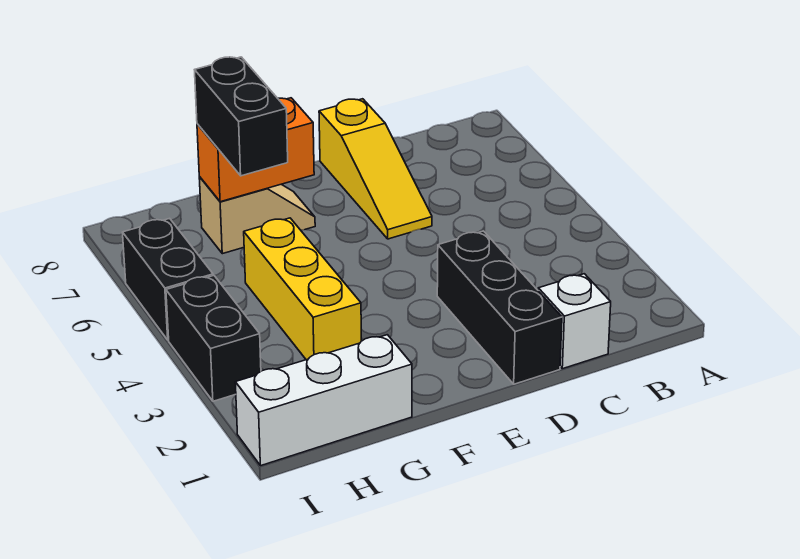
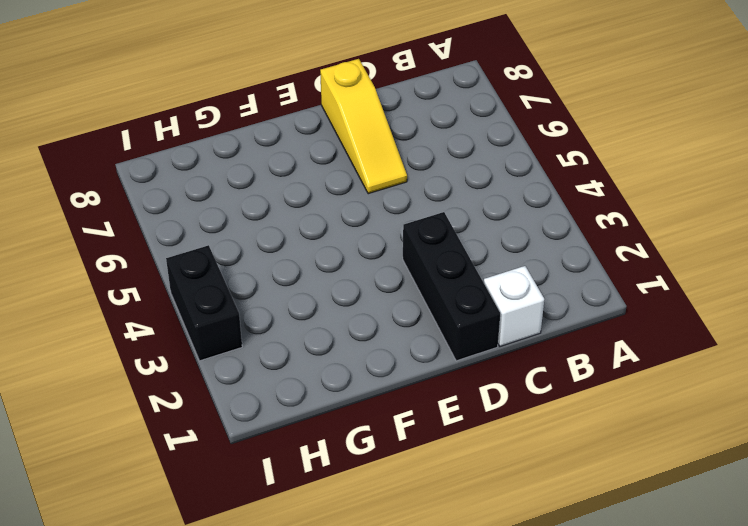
none -> tan 1x2 slope [199,177,315,254]
none -> white 1x3 brick [235,335,412,466]

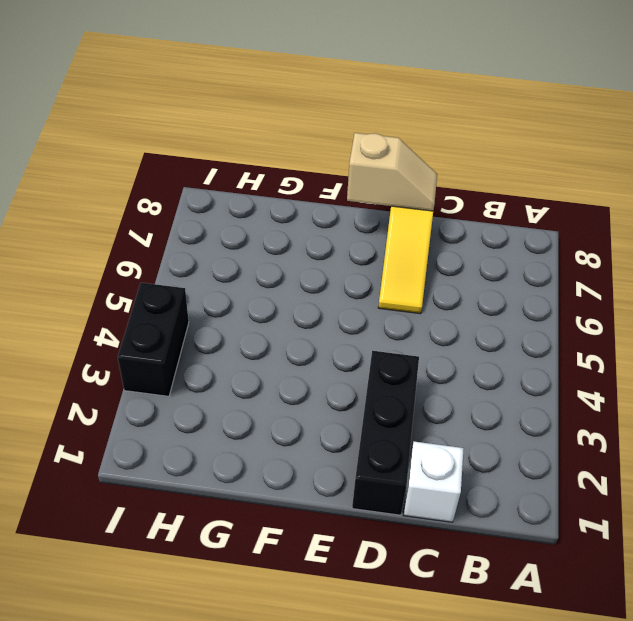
tan 1x2 slope [347,133,437,211] -> tan 1x2 slope moved to [199,177,315,254]
none -> white 1x3 brick [235,335,412,466]
none -> yellow 1x3 brick [244,218,361,360]

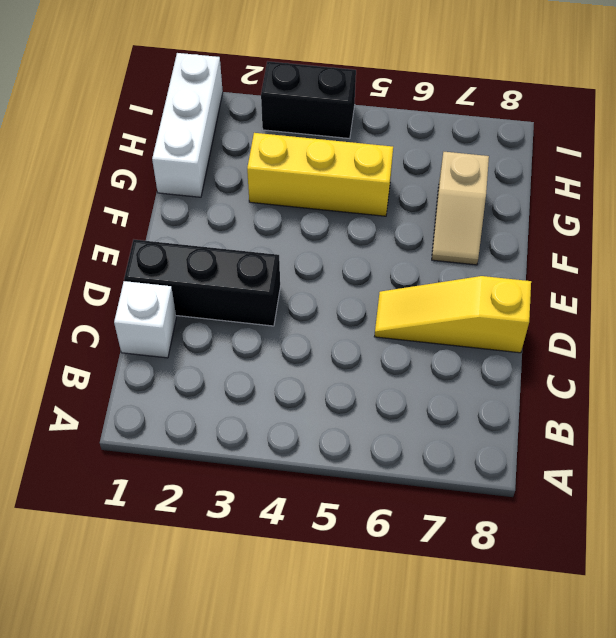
none -> black 1x2 brick [123,218,213,340]
none -> orange 1x2 brick [197,98,314,202]

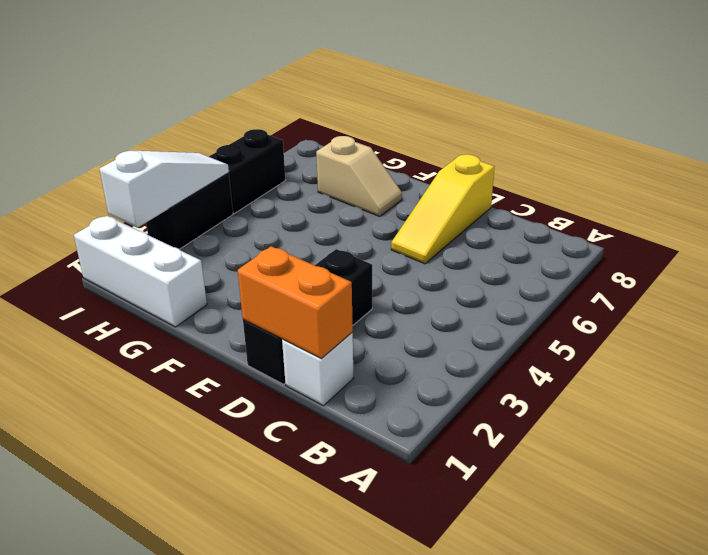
orange 1x2 brick [238,246,353,358] -> orange 1x2 brick moved to [197,98,314,202]
white 1x3 slope [100,151,229,228] -> none
none -> yellow 1x3 brick [244,218,361,360]
none -> black 1x2 brick [195,57,288,176]

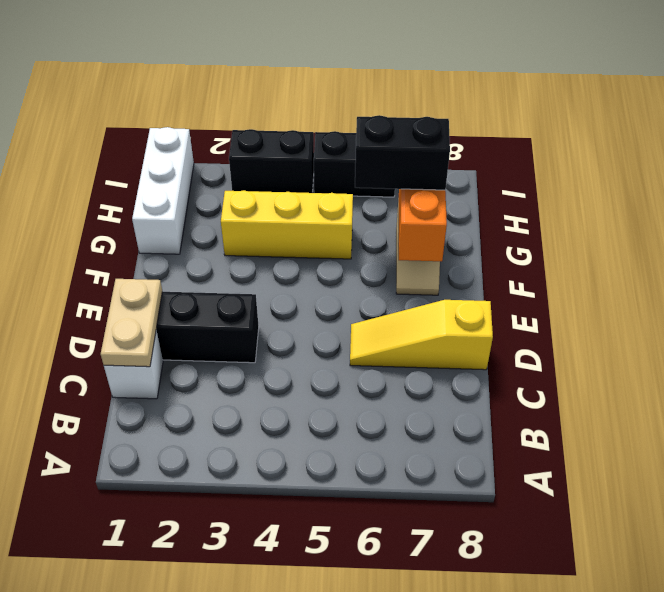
tan 1x2 plate [101,279,162,367] -> none

